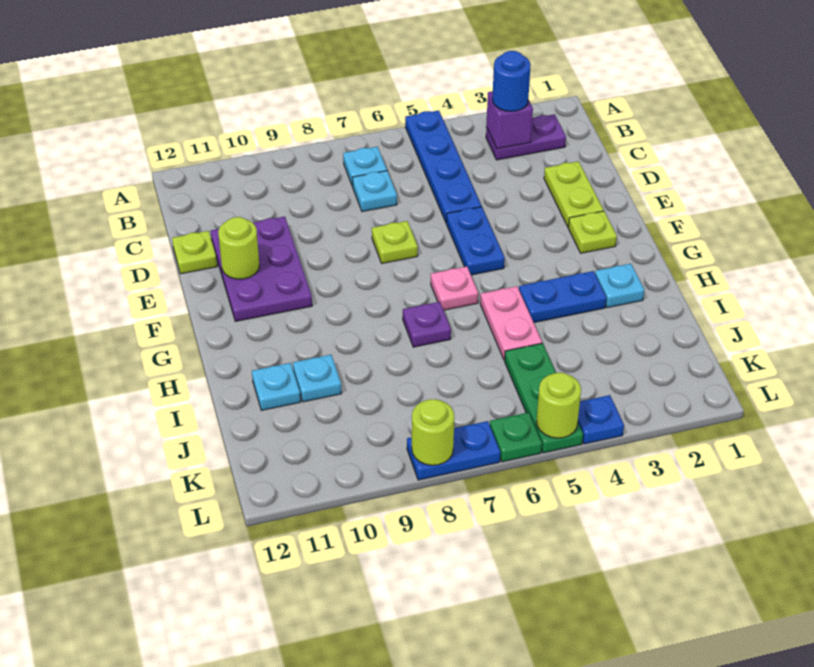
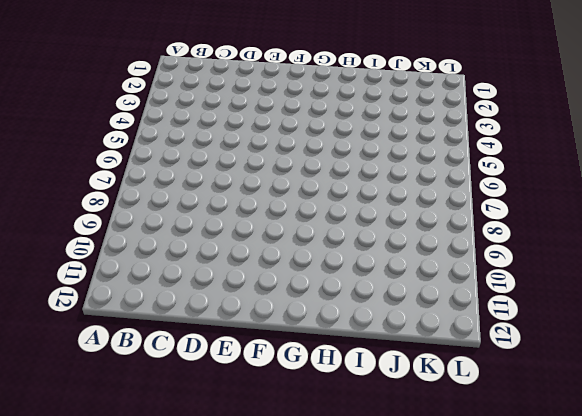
none -> blue 1x4 plate [405,110,481,222]
none -> purple 1x2 plate [486,114,566,160]
none -> cyan 1x1 plate [343,147,387,186]

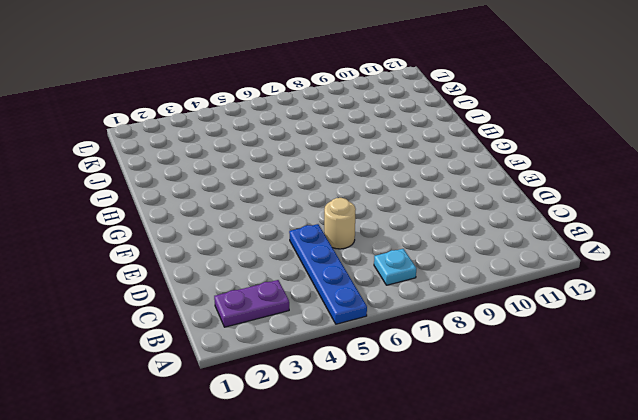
tan 1x1 round brick [324,198,356,249] -> none
none -> cyan 1x1 plate [352,171,397,212]
none -> lime 1x2 plate [544,161,604,227]
none -> purple 2x3 plate [211,217,312,321]

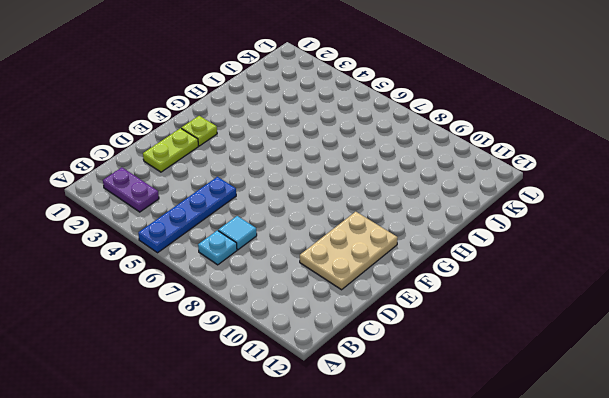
cyan 1x1 tile [218,216,257,250] -> cyan 1x1 plate [352,171,397,212]
tan 2x3 plate [300,212,398,290] -> purple 2x3 plate [211,217,312,321]
none -> lime 1x1 plate [172,231,217,274]
none -> blue 1x2 plate [446,207,505,275]
none -> lime 1x1 plate [372,221,418,263]

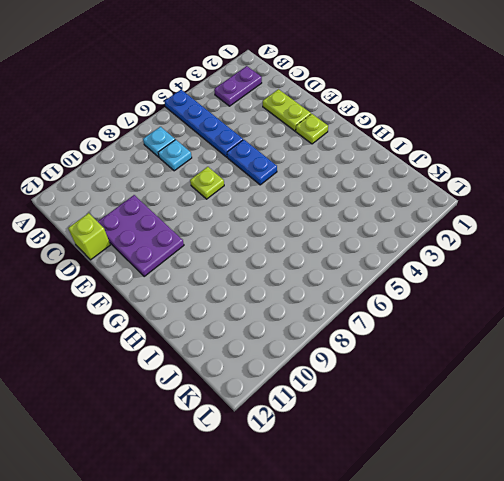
lime 1x1 brick [68,213,110,260] -> lime 1x1 plate [172,231,217,274]
none -> pink 1x1 plate [431,267,478,310]
none -> cyan 1x1 plate [595,264,644,308]
none -> blue 1x2 plate [519,271,606,323]

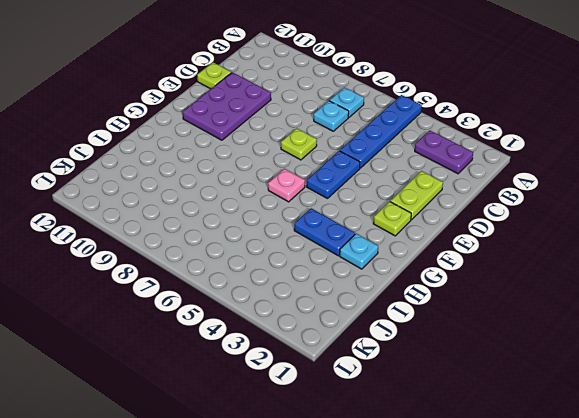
none -> pink 1x2 plate [480,286,542,360]
none -> purple 1x1 plate [403,302,451,347]
none -> cyan 1x1 plate [293,355,342,402]

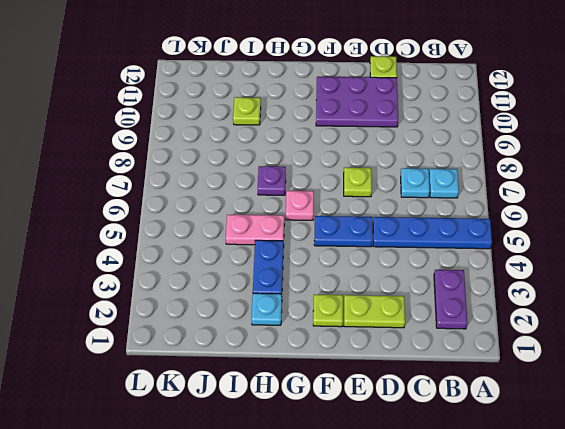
lime 1x1 plate [233,97,261,125] -> cyan 1x1 plate [293,355,342,402]
none -> cyan 1x1 plate [252,363,301,410]
none -> green 1x3 plate [505,343,583,453]
none -> blue 1x1 plate [578,395,624,444]

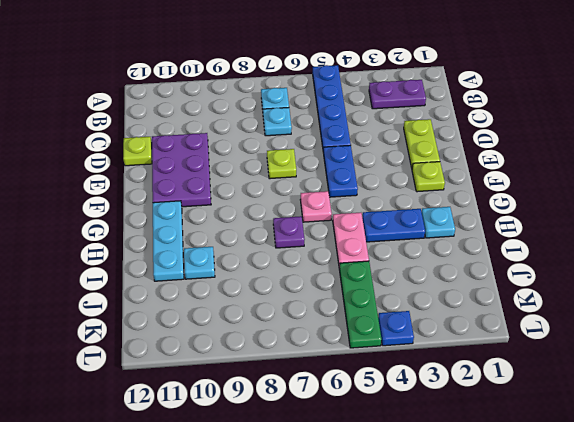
cyan 1x3 plate [153,201,184,281] -> cyan 1x1 plate [252,363,301,410]
none -> green 1x1 plate [490,412,542,462]
none -> blue 1x2 plate [407,421,500,480]
none -> purple 1x1 brick [486,91,533,149]

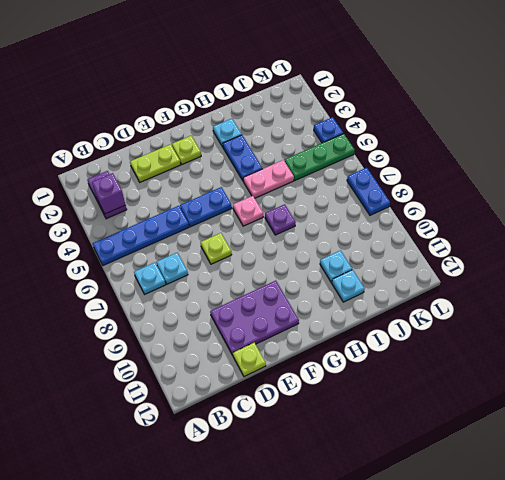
none -> green 1x1 plate [490,412,542,462]
none -> lime 1x1 round brick [218,217,260,279]
none -> lime 1x1 round brick [536,373,581,438]

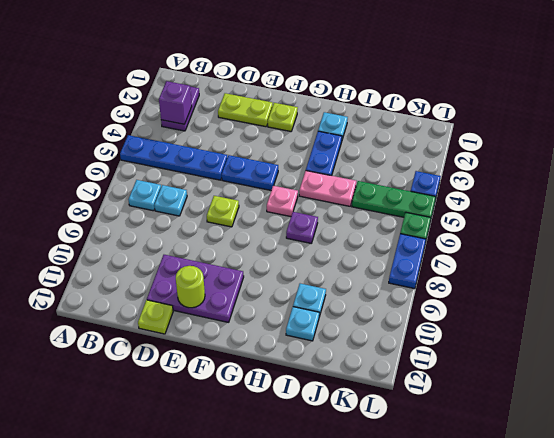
none -> lime 1x1 round brick [536,373,581,438]
none -> lime 1x1 round brick [412,399,454,465]
none -> blue 1x1 round brick [492,51,530,111]

